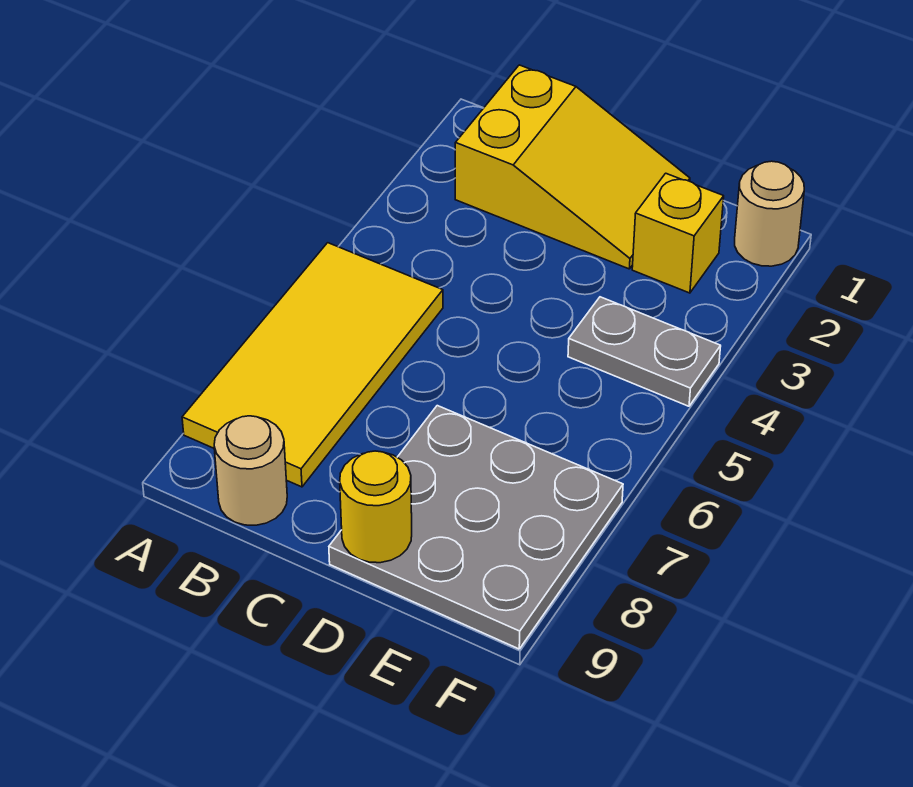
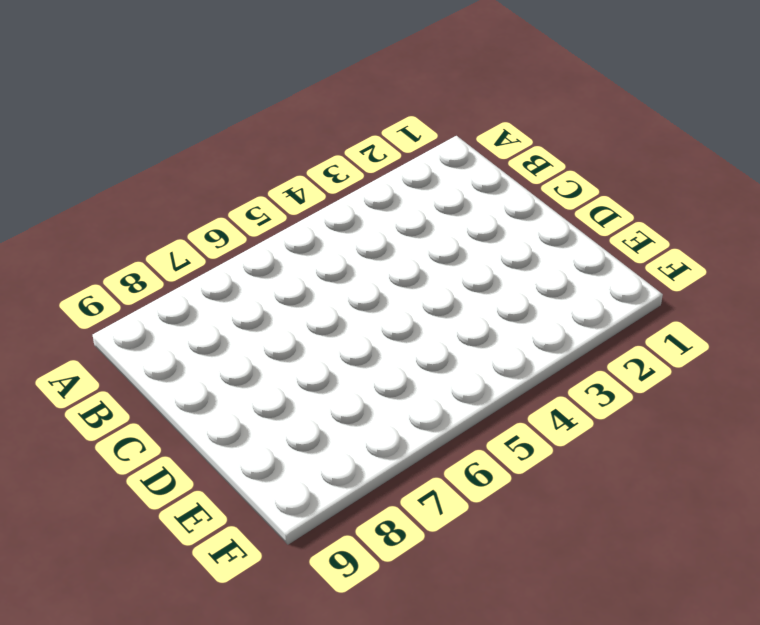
none -> yellow 2x4 tile [182,243,443,487]
none -> yellow 2x3 slope [455,65,690,269]

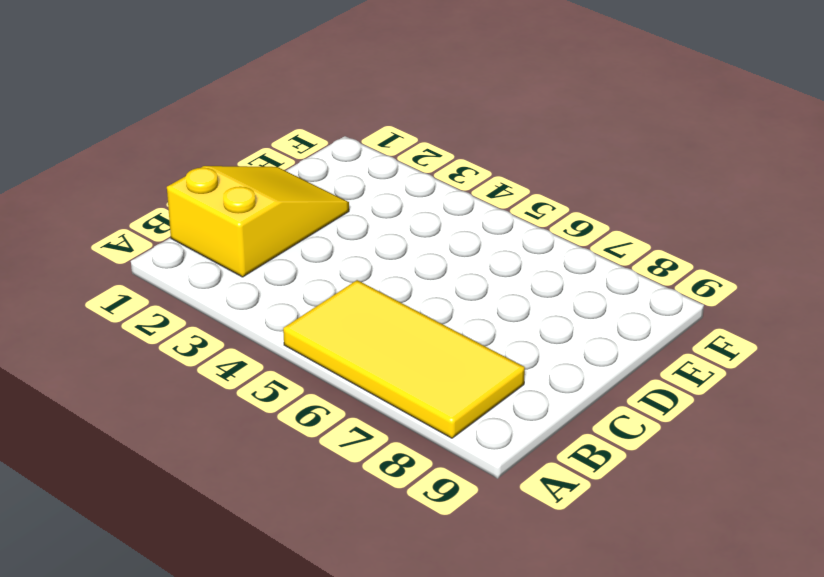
none -> tan 1x1 round brick [214,416,287,525]
none -> grey 3x3 plate [329,406,623,649]

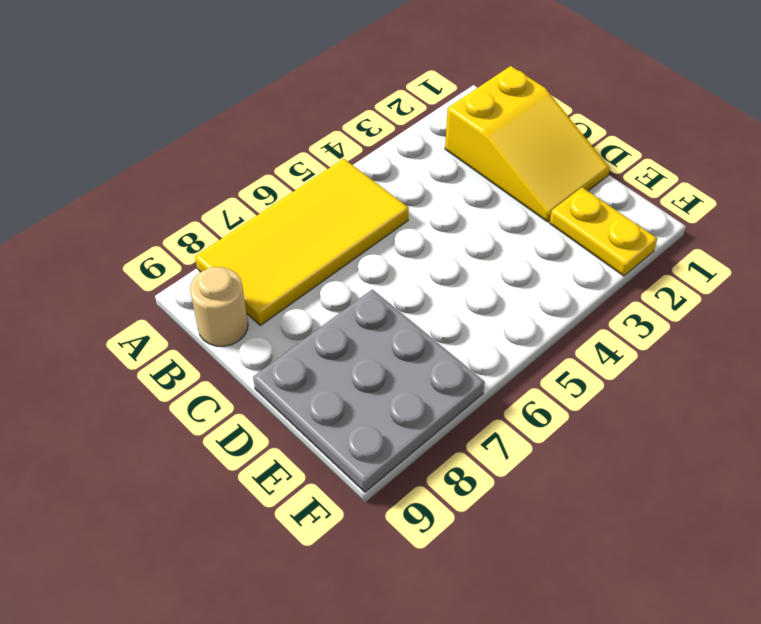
yellow 1x2 plate [549,187,658,276] -> yellow 1x1 brick [632,173,724,293]
none -> grey 1x2 plate [568,297,721,406]
none -> tan 1x1 round brick [735,161,804,266]

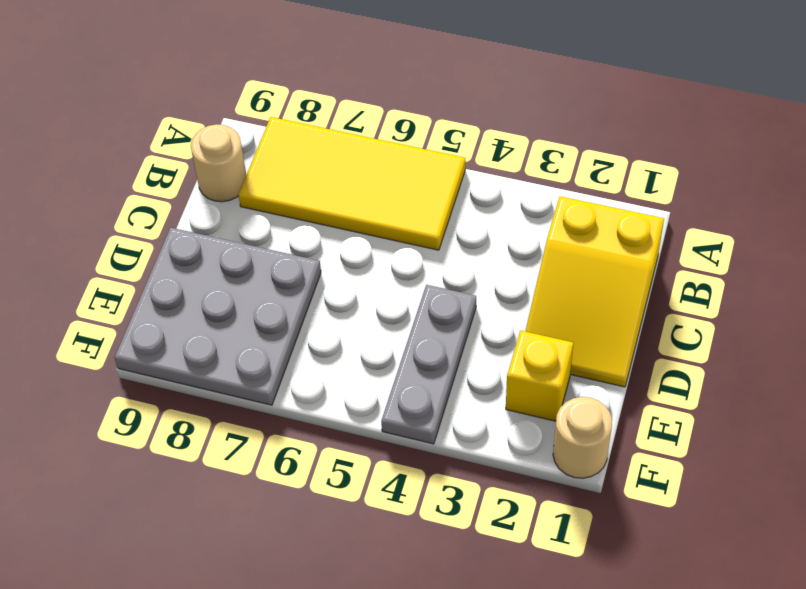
grey 1x3 plate [381,285,476,444] -> grey 1x2 plate [568,297,721,406]
none -> yellow 1x1 round brick [340,451,412,563]

